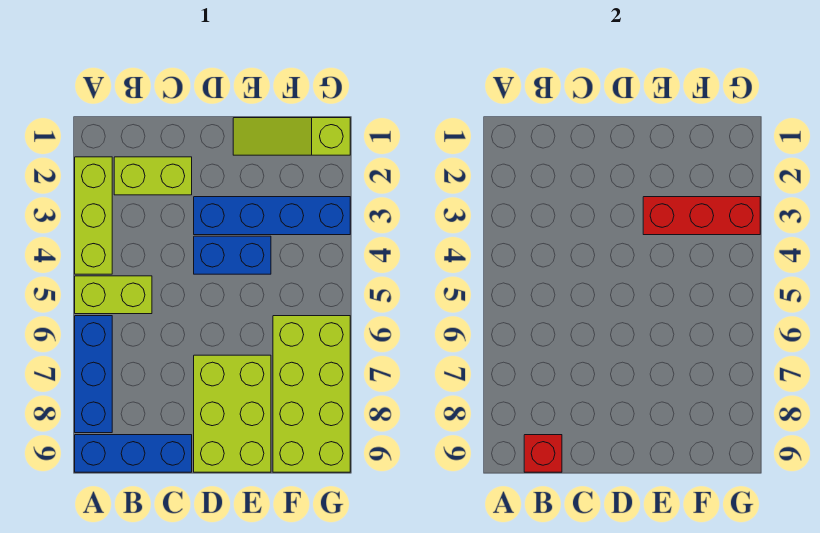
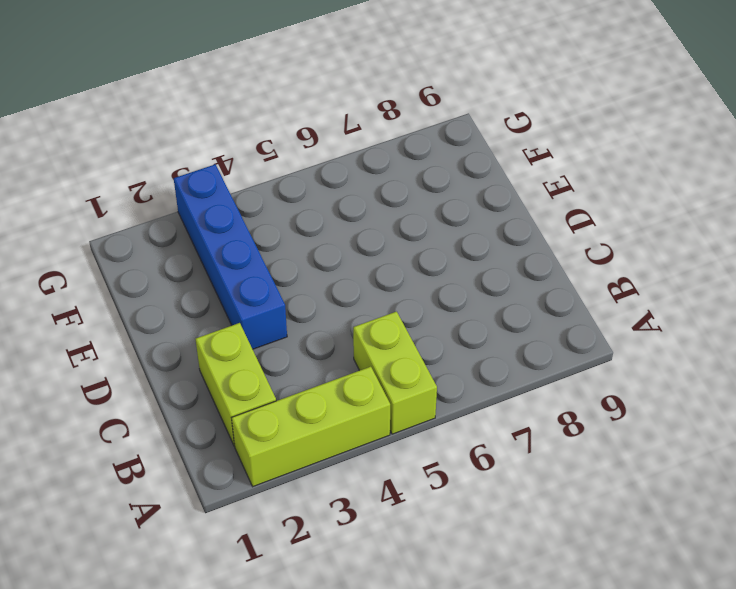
none -> blue 1x3 brick [75,316,112,433]
none -> blue 1x3 brick [75,435,192,472]
none -> blue 1x2 brick [194,236,271,274]

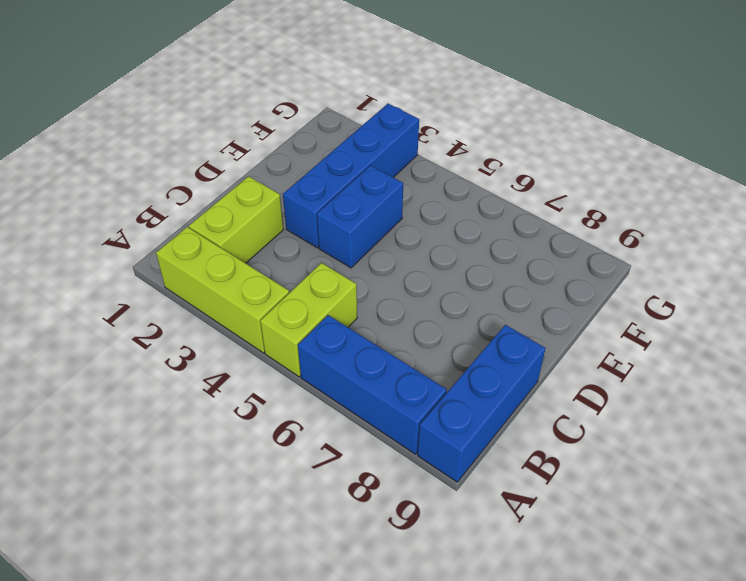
none -> lime 2x3 brick [194,355,271,472]
none -> lime 1x3 slope [233,118,350,155]
none -> lime 2x4 brick [273,316,350,472]

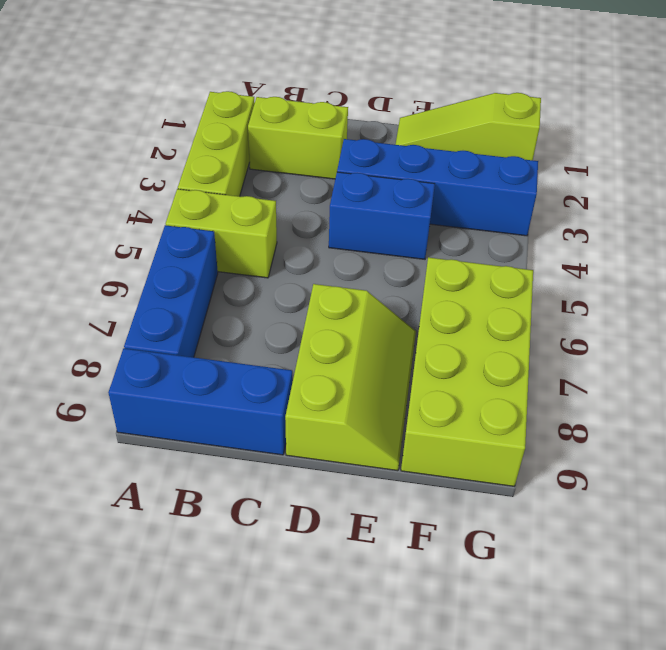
lime 2x3 slope [285,284,416,471] -> lime 2x3 brick [194,355,271,472]
none -> red 1x1 brick [524,435,562,472]
none -> red 1x3 brick [643,197,760,235]

